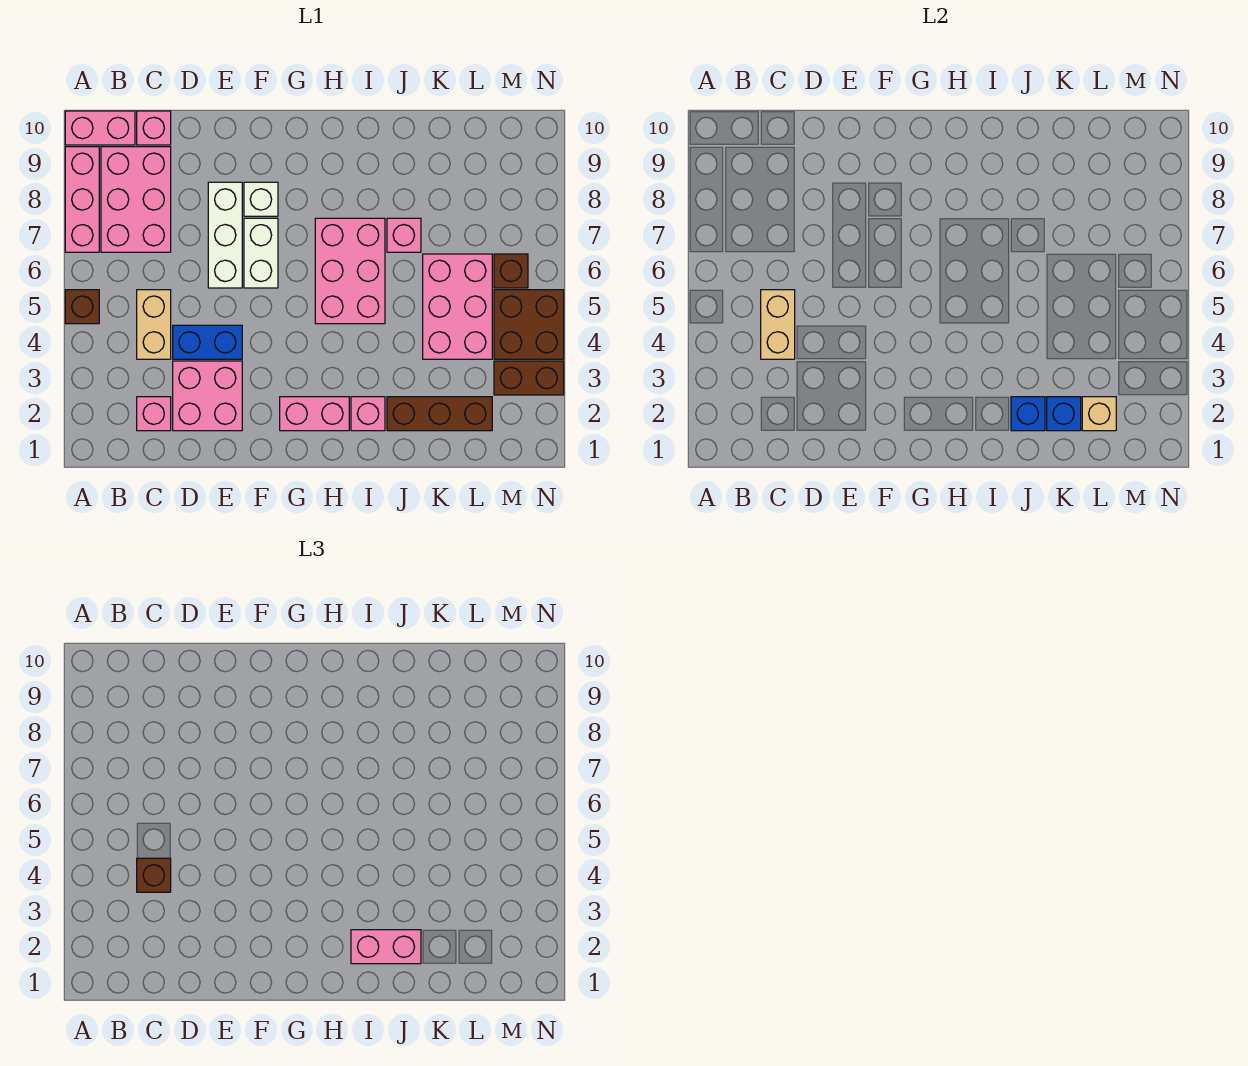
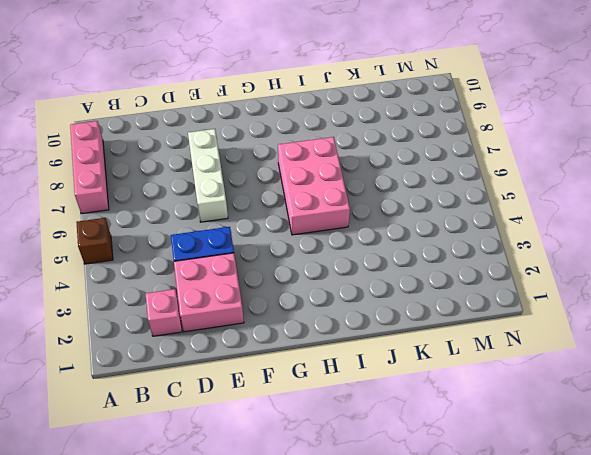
none -> pink 1x2 brick [65,111,135,145]
none -> pink 2x3 brick [101,147,171,252]
none -> tan 1x2 brick [137,290,171,359]

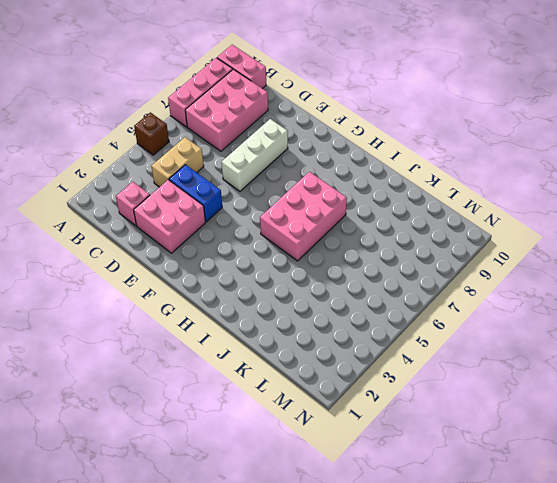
none -> pink 1x1 brick [137,111,171,145]
none -> white 1x2 brick [244,218,278,288]
none -> white 1x1 brick [244,182,278,216]

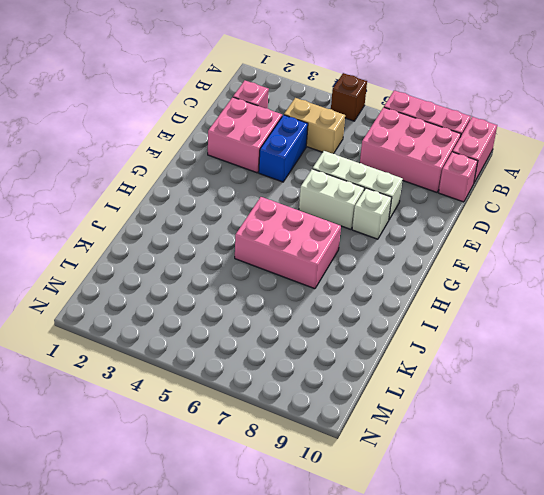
none -> pink 1x2 brick [280,397,349,431]
none -> pink 1x1 brick [351,397,385,431]
none -> brown 1x3 brick [387,397,492,431]

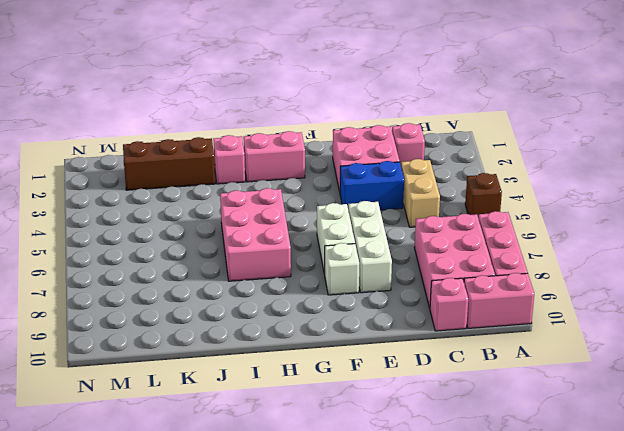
none -> pink 1x1 brick [387,218,421,252]
none -> pink 2x3 brick [423,254,492,359]
none -> brown 1x2 brick [494,361,564,395]

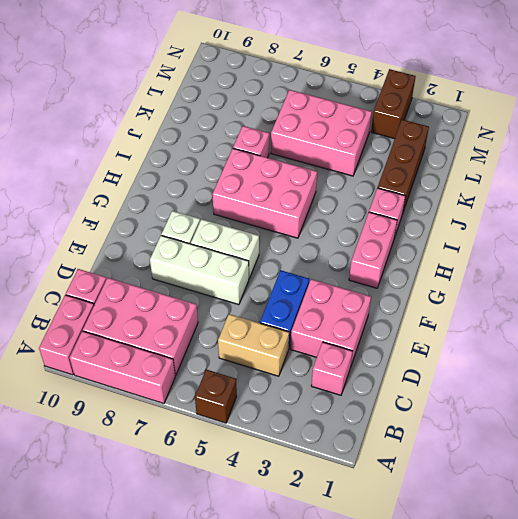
none -> brown 2x2 brick [494,290,564,359]
none -> brown 1x1 brick [494,254,528,288]
none -> tan 1x2 brick [761,290,795,359]

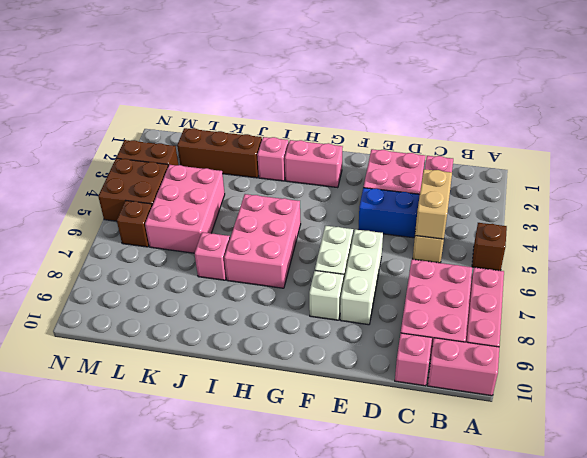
none -> blue 1x1 brick [1011,397,1045,431]
none -> blue 1x1 brick [1047,397,1081,431]
none -> tan 1x1 brick [1082,397,1116,431]

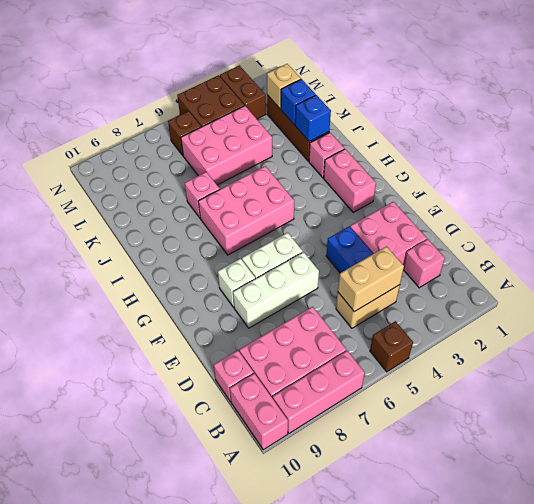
none -> brown 1x1 brick [137,858,171,892]
none -> pink 1x2 brick [351,930,421,964]

